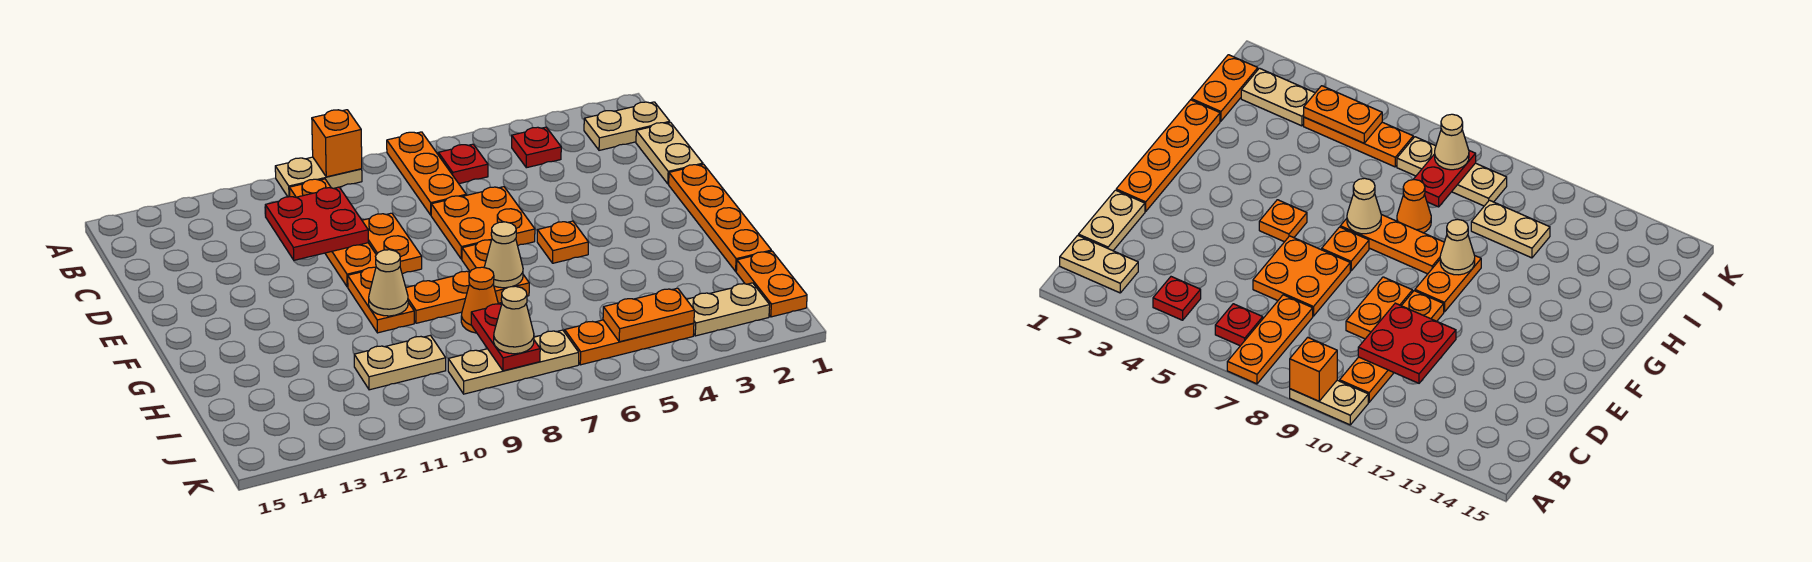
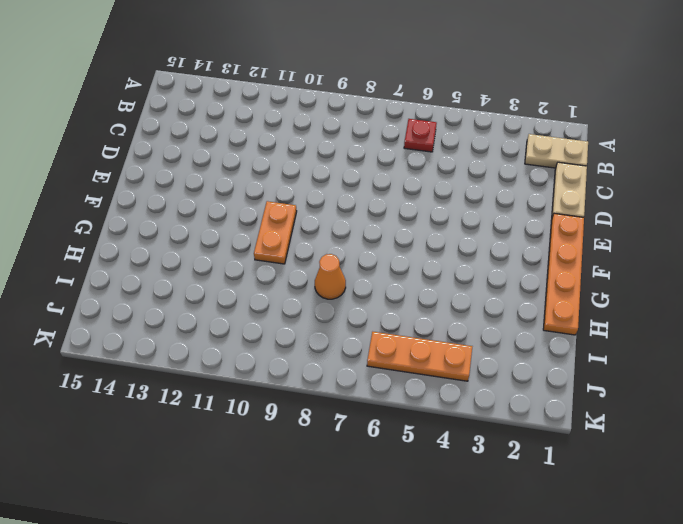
none -> orange 1x3 plate [387,132,466,215]
none -> tan 1x2 plate [275,157,362,197]
none -> red 1x1 plate [512,127,561,168]

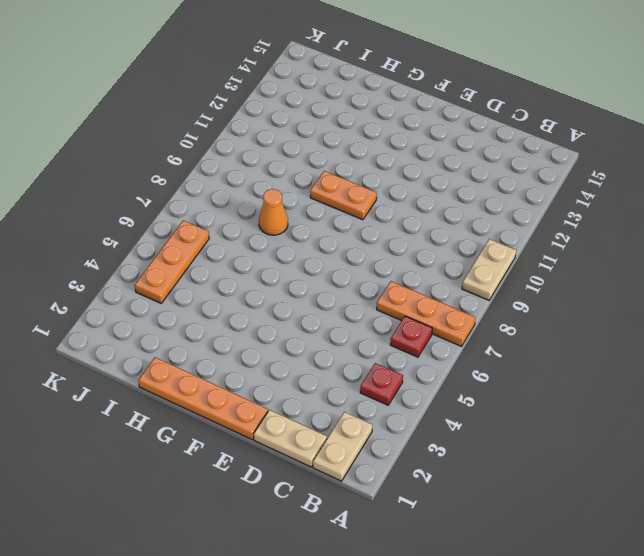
none -> orange 1x4 plate [289,179,376,287]
none -> orange 2x2 plate [431,187,535,259]
none -> orange 1x2 plate [362,213,422,274]

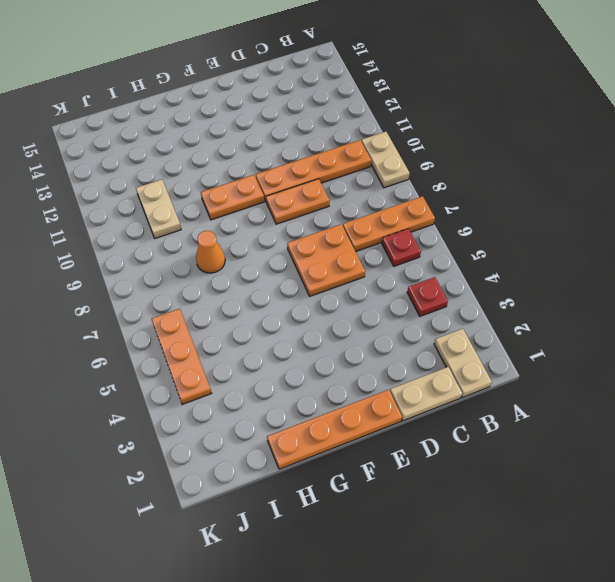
none -> orange 1x1 plate [537,221,589,263]
none -> orange 1x1 plate [462,240,491,271]
none -> orange 1x3 plate [406,271,529,323]

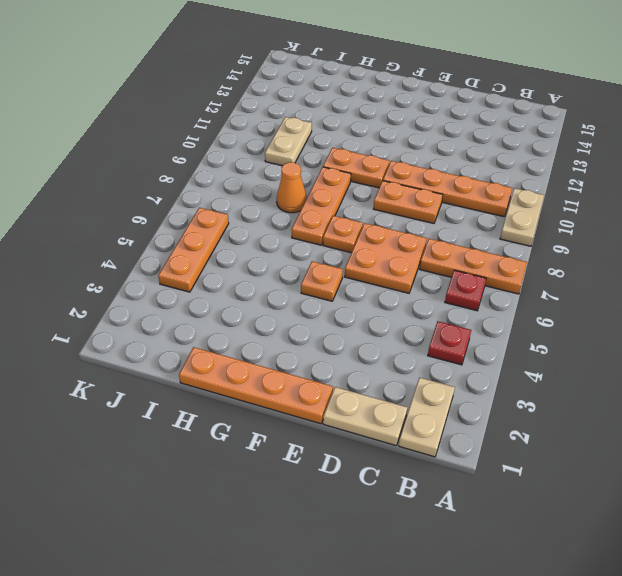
none -> orange 1x2 plate [736,251,807,317]
none -> tan 1x2 plate [687,283,770,336]
none -> tan 1x3 plate [448,330,579,394]

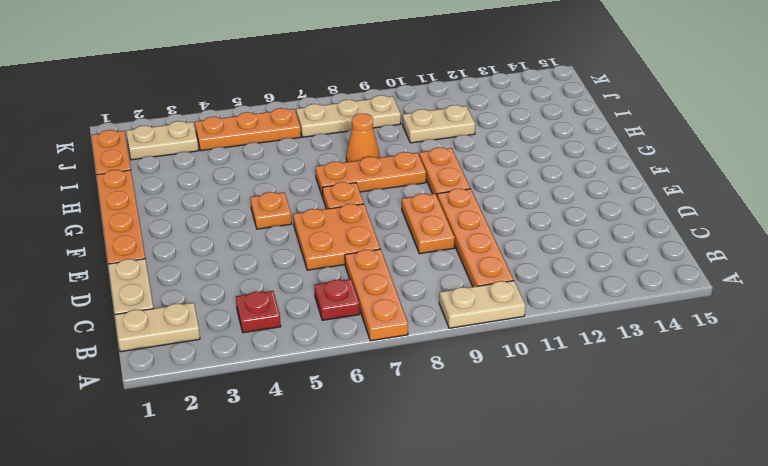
none -> orange 1x1 brick [312,110,362,177]
none -> red 2x2 plate [265,187,368,260]
none -> tan 1x1 cone [484,222,523,288]

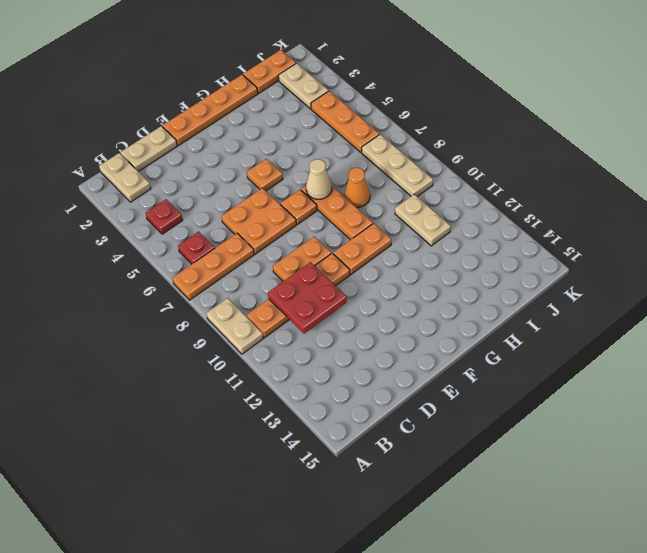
none -> orange 1x1 brick [312,110,362,177]
none -> tan 1x1 cone [369,250,408,316]
none -> red 1x2 plate [471,304,540,371]

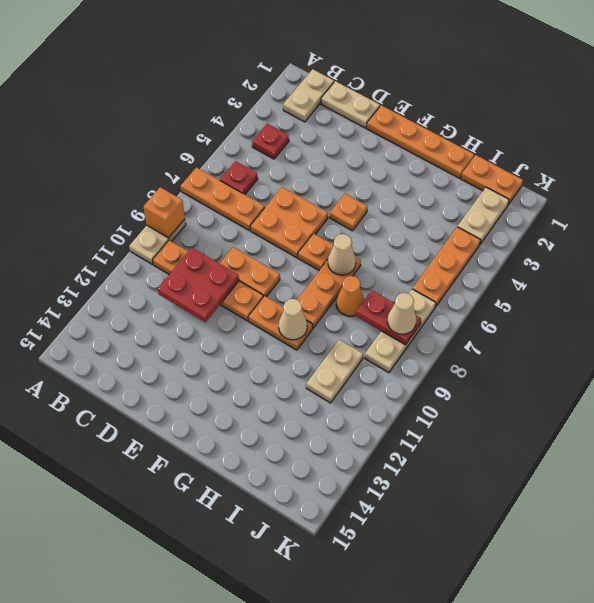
none -> orange 1x2 plate [603,288,694,342]

